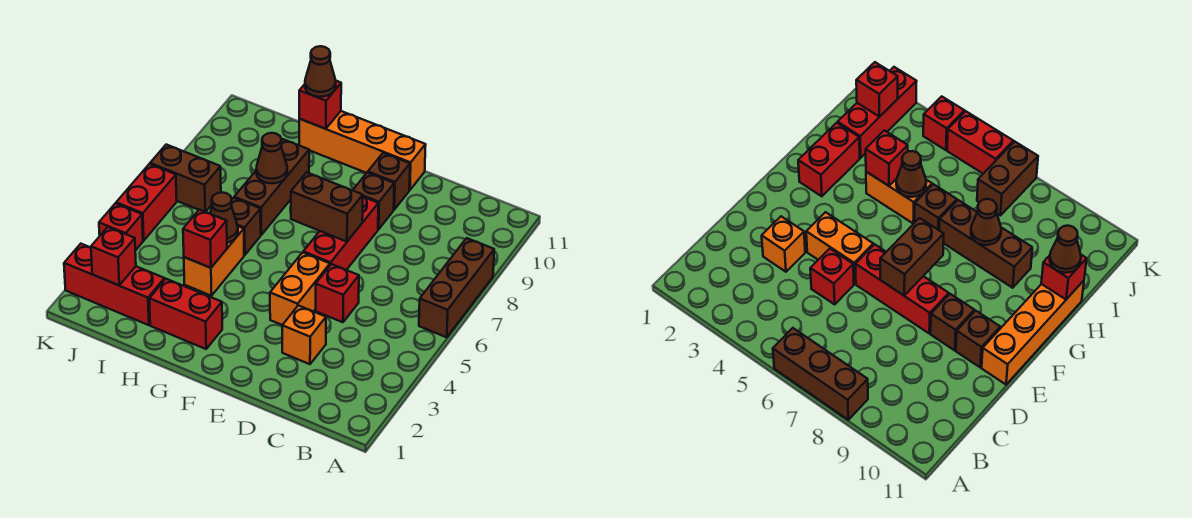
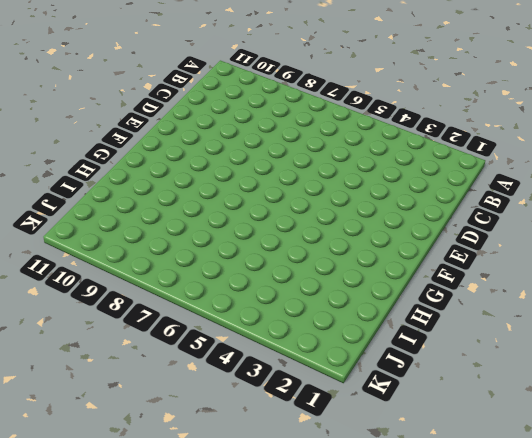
none -> brown 1x3 brick [419,238,494,337]
none -> orange 1x1 brick [282,305,326,364]
none -> red 1x1 brick [316,264,359,322]

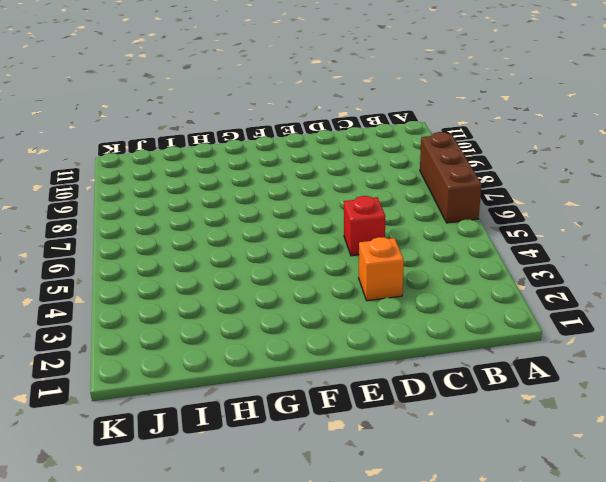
none -> orange 1x2 brick [270,252,330,325]
none -> red 1x3 brick [303,197,378,270]
none -> brown 1x1 brick [353,173,394,229]

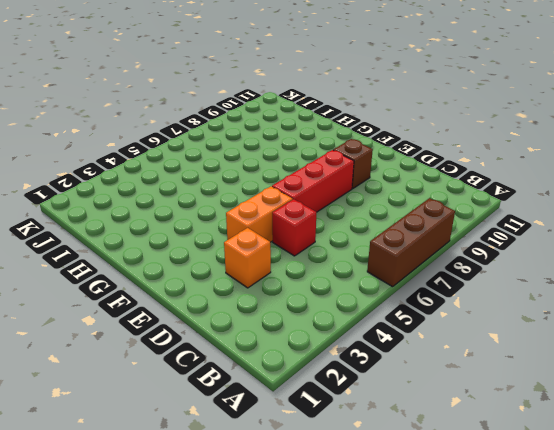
none -> brown 1x1 brick [368,153,410,209]
none -> orange 1x4 brick [299,111,426,190]
none -> red 1x2 brick [149,279,222,349]

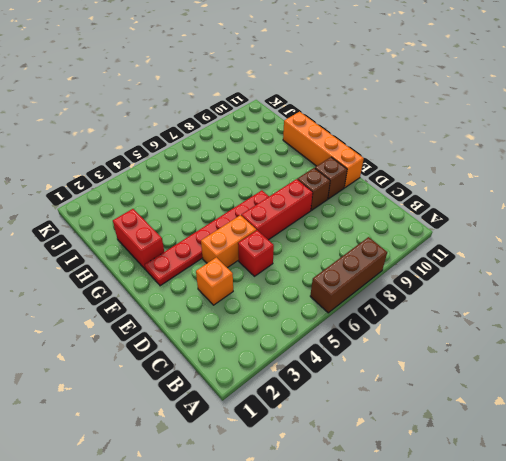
red 1x6 plate [145,190,269,286] -> none
none -> orange 1x2 brick [184,226,244,296]
none -> brown 1x1 brick [231,198,261,255]
none -> brown 1x3 brick [234,139,309,235]

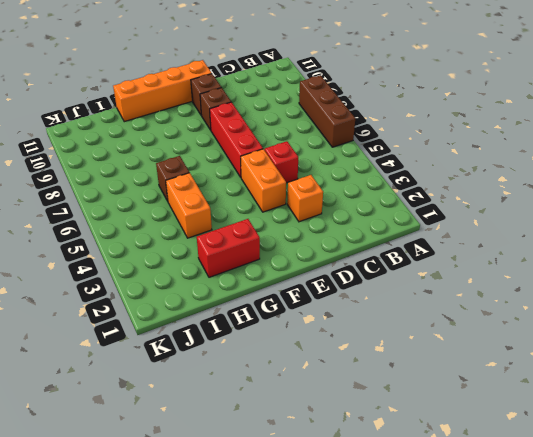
none -> brown 1x3 brick [234,139,309,235]
none -> red 1x3 brick [64,244,165,325]
none -> brown 1x2 brick [150,145,221,212]

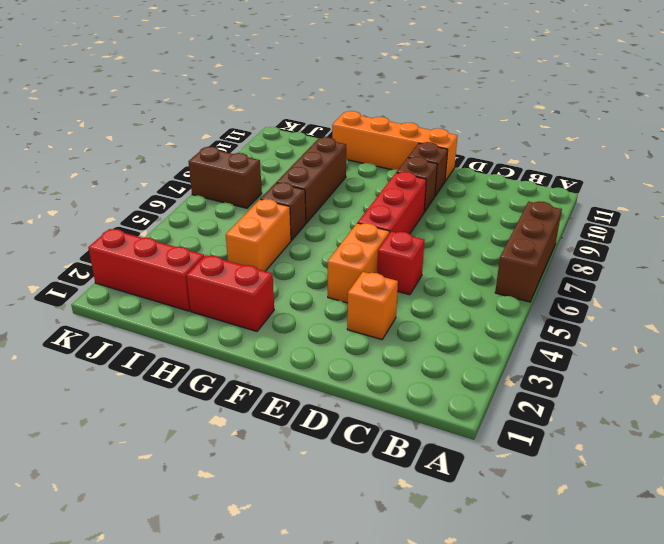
none -> red 1x1 brick [99,203,143,251]
none -> red 1x2 brick [116,164,177,241]
none -> brown 1x2 brick [291,172,363,242]

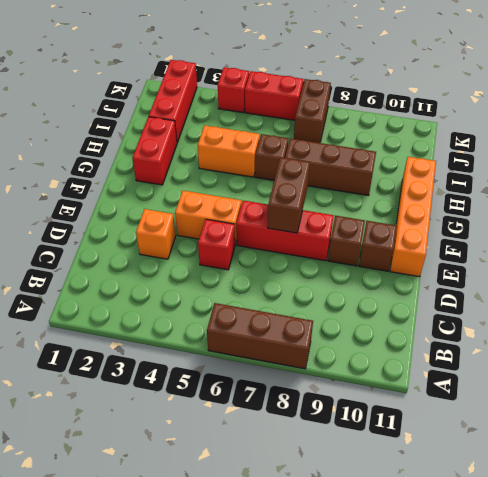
none -> red 1x1 brick [183,210,227,268]
none -> brown 1x1 cone [210,192,238,243]
none -> brown 1x1 cone [256,133,287,183]

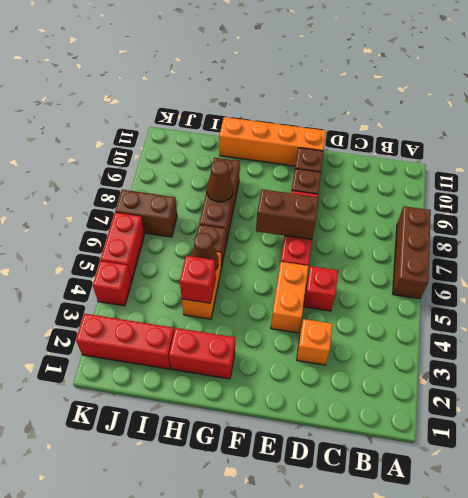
none -> red 1x1 brick [299,81,341,129]
none -> red 1x1 brick [91,227,136,285]
none -> brown 1x1 cone [305,46,336,97]

